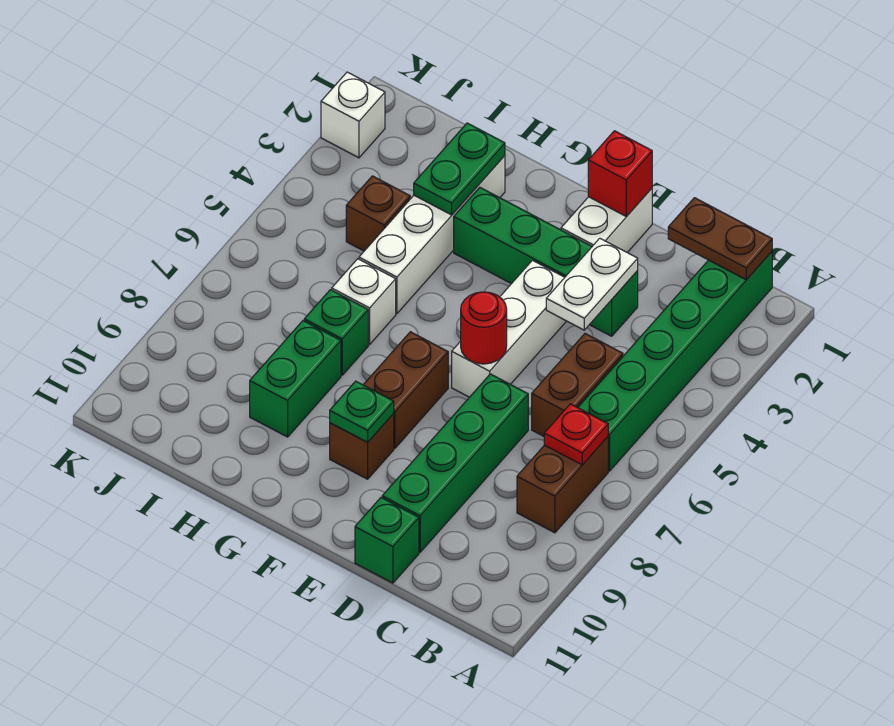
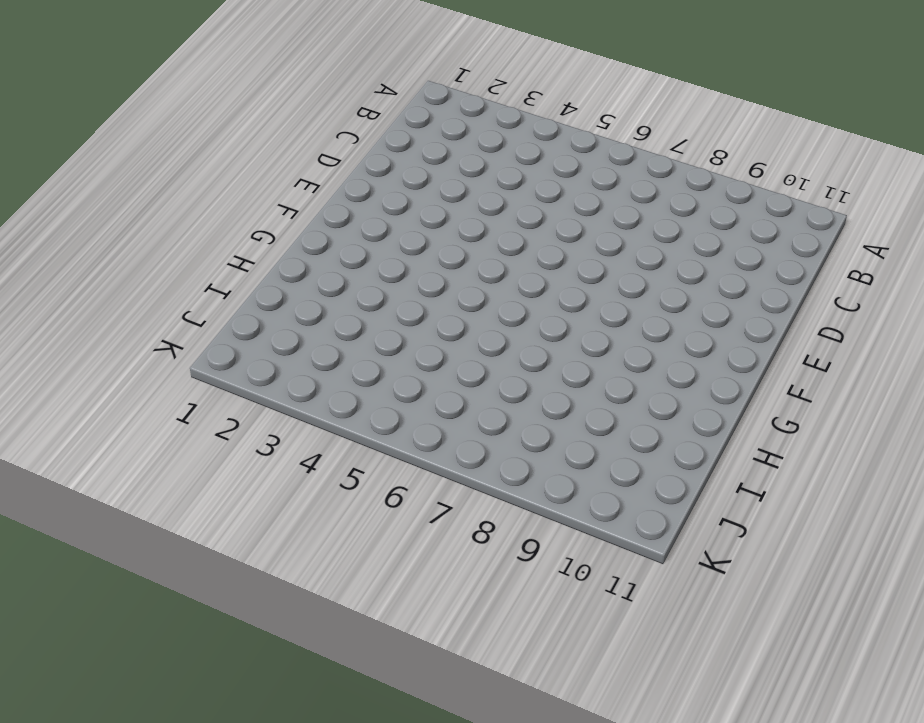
none -> green 1x6 brick [578,252,772,471]
none -> brown 1x2 brick [517,437,608,533]
none -> brown 1x2 brick [532,334,623,436]

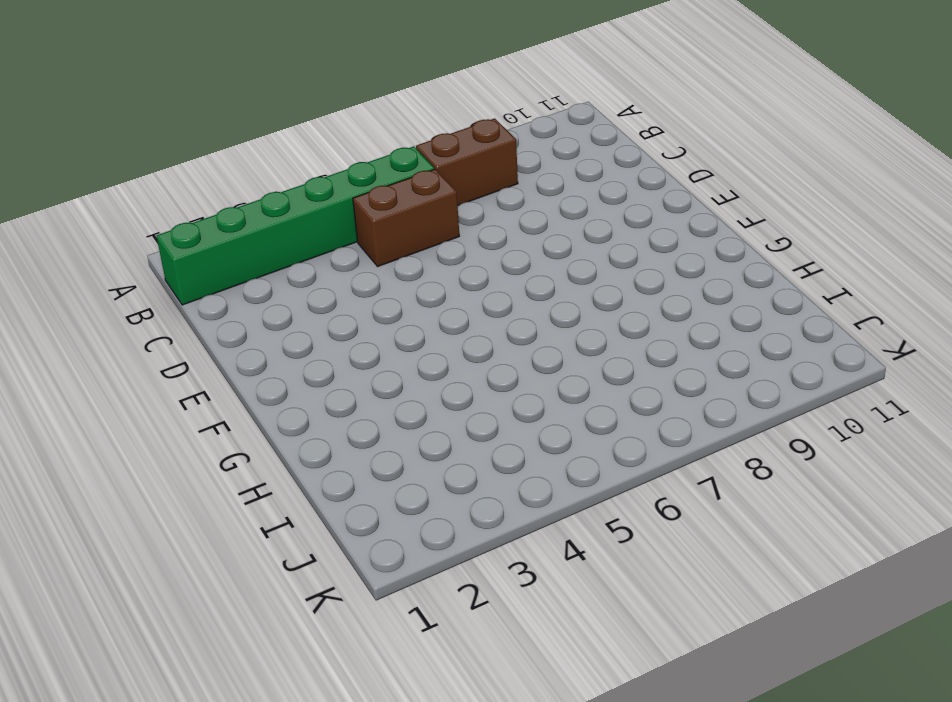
none -> green 1x4 brick [454,187,638,336]
none -> green 1x4 brick [382,374,528,552]
none -> green 1x1 brick [355,498,419,583]

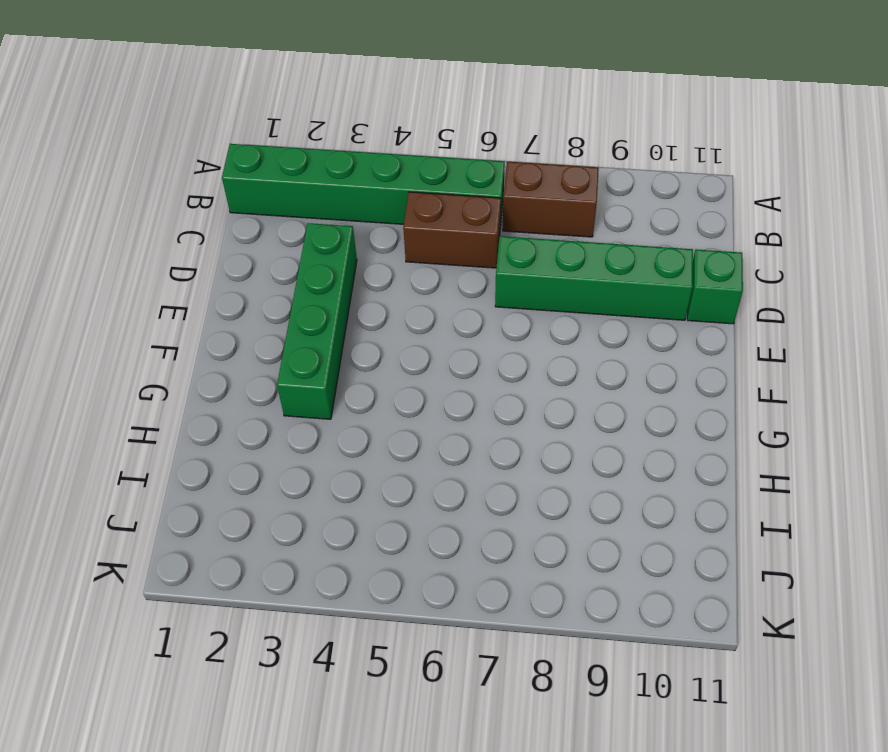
none -> white 1x2 brick [561,188,652,252]
none -> white 1x3 brick [452,260,566,397]
none -> brown 1x2 brick [363,332,448,448]

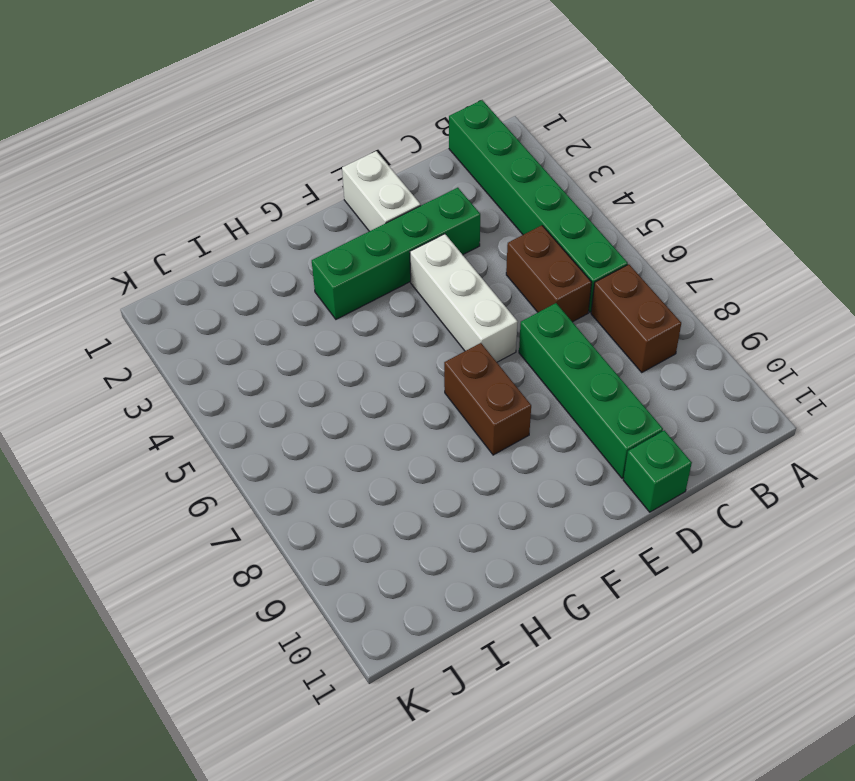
none -> brown 1x1 brick [330,414,394,479]
none -> white 1x4 brick [359,156,505,314]
none -> white 1x1 brick [332,259,396,344]

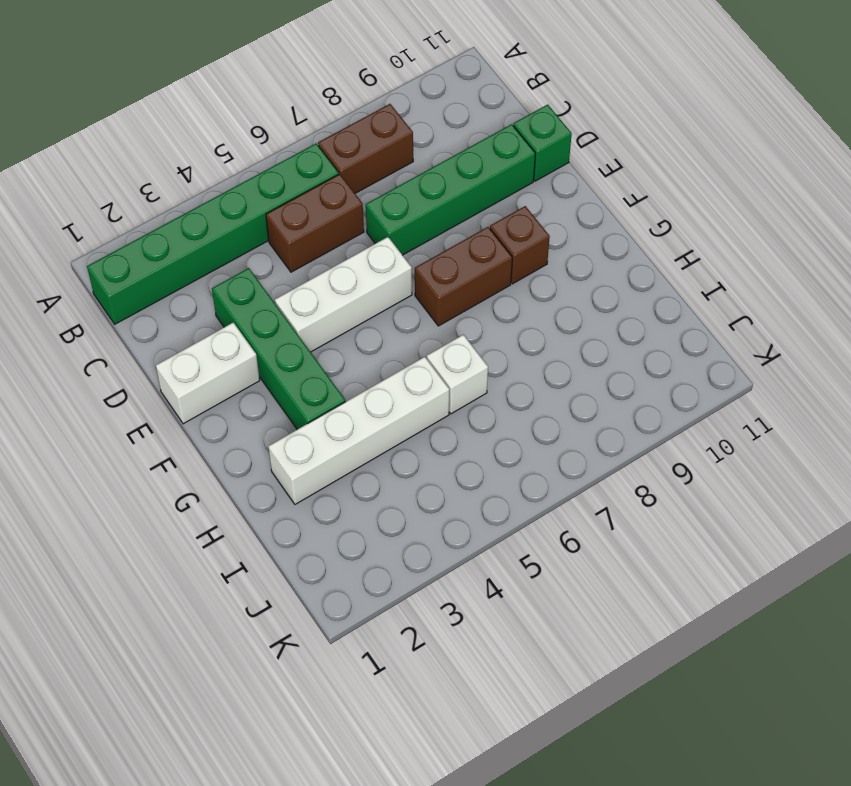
none -> green 1x1 brick [304,290,368,375]
none -> green 1x2 brick [250,321,341,437]
none -> brown 1x1 brick [346,176,410,251]

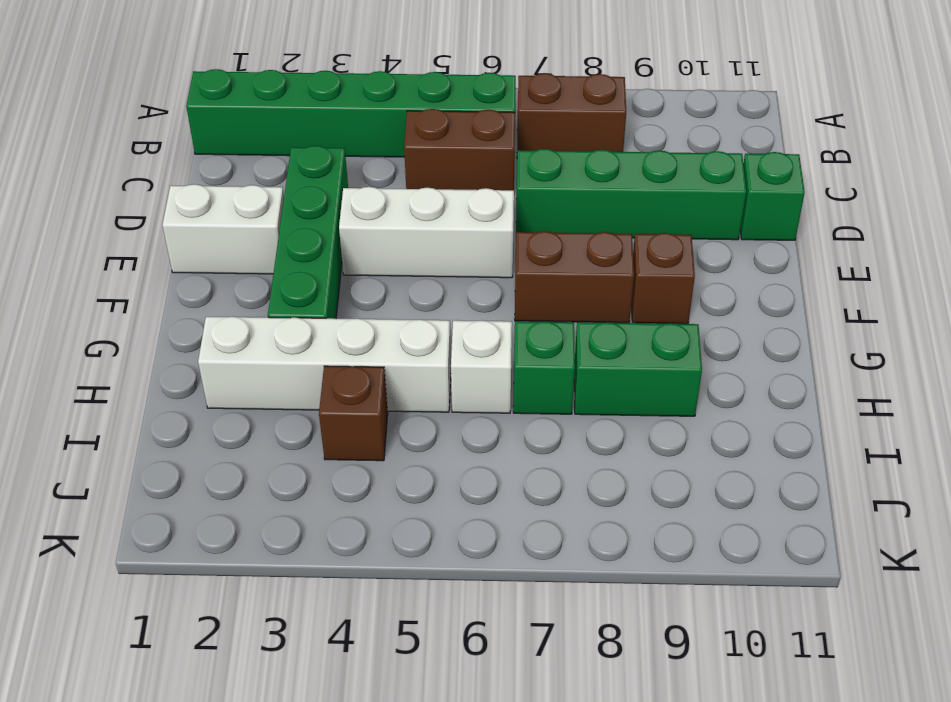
none -> white 1x1 brick [321,72,385,158]
none -> brown 1x2 plate [668,198,772,280]
none -> red 1x1 plate [544,404,608,465]

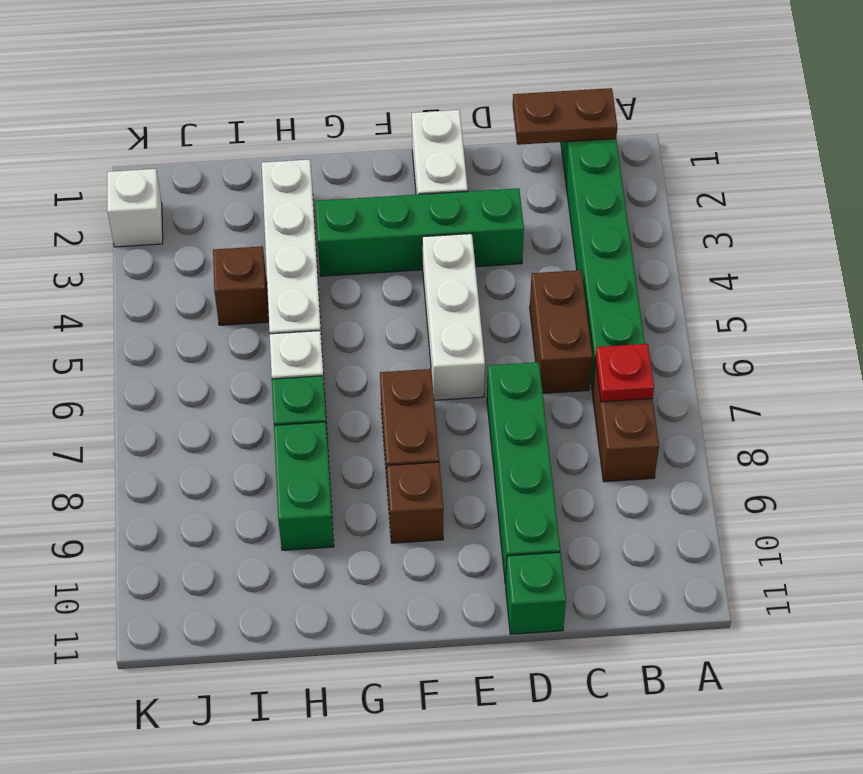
none -> white 1x2 plate [546,238,638,330]
none -> red 1x1 brick [588,131,652,217]
none -> red 1x1 round brick [461,292,507,364]

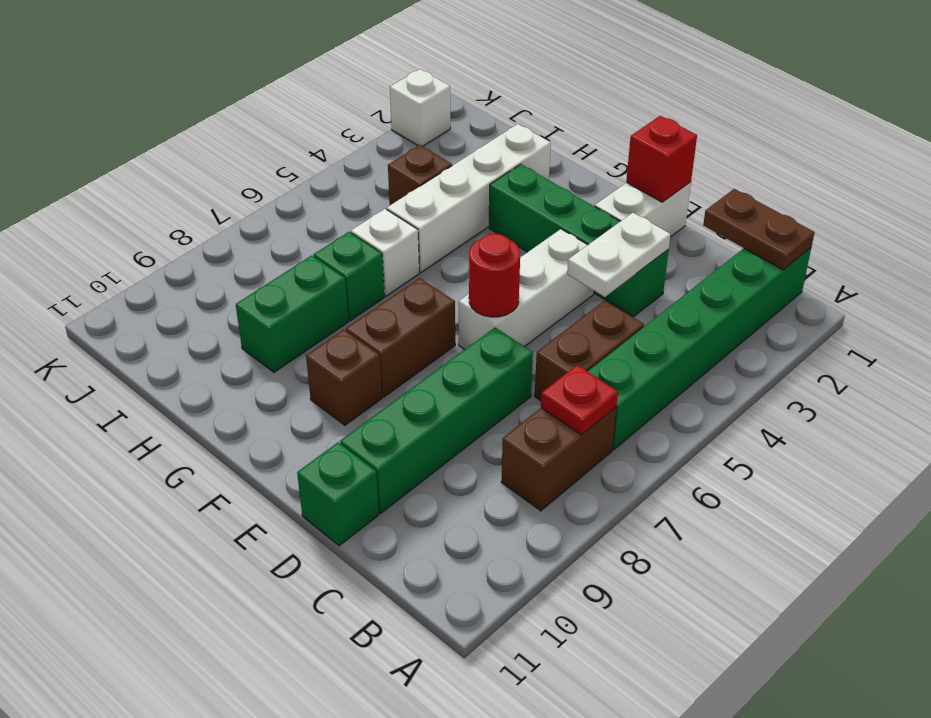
none -> green 1x1 plate [330,381,394,442]
none -> green 1x2 plate [414,123,505,215]

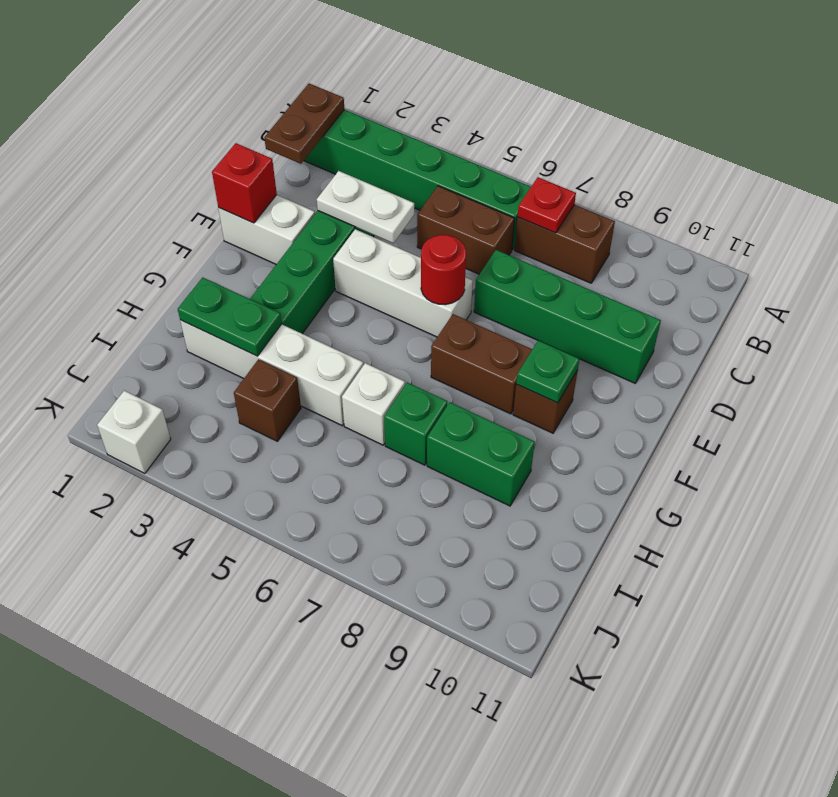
none -> green 1x1 brick [355,498,419,583]

